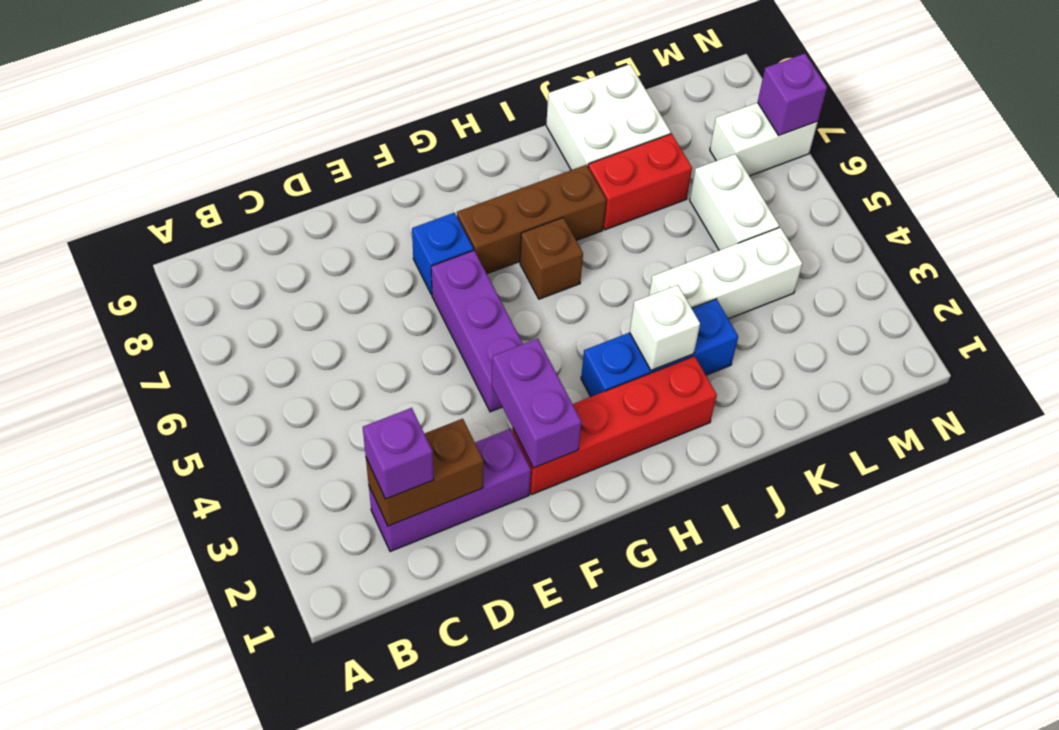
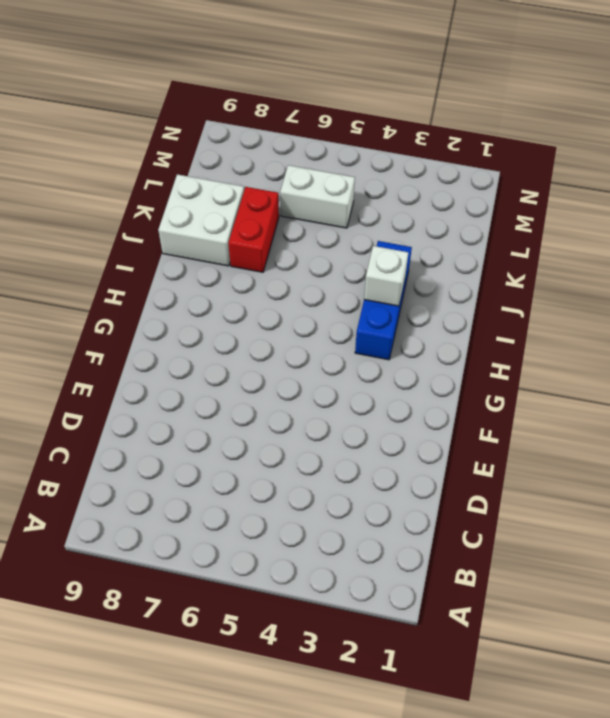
none -> purple 1x3 brick [369,429,531,552]
none -> red 1x4 brick [513,356,717,495]
none -> purple 1x3 brick [431,250,523,412]

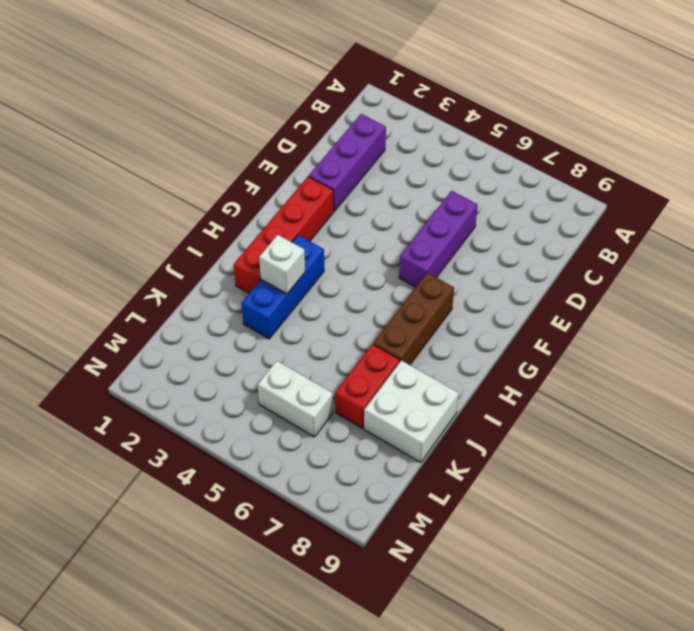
purple 1x3 brick [399,191,478,287] -> purple 1x3 brick turned to [431,250,523,412]
none -> blue 1x1 brick [412,213,473,294]
none -> brown 1x1 brick [520,218,583,299]
none -> white 1x3 brick [649,227,802,319]

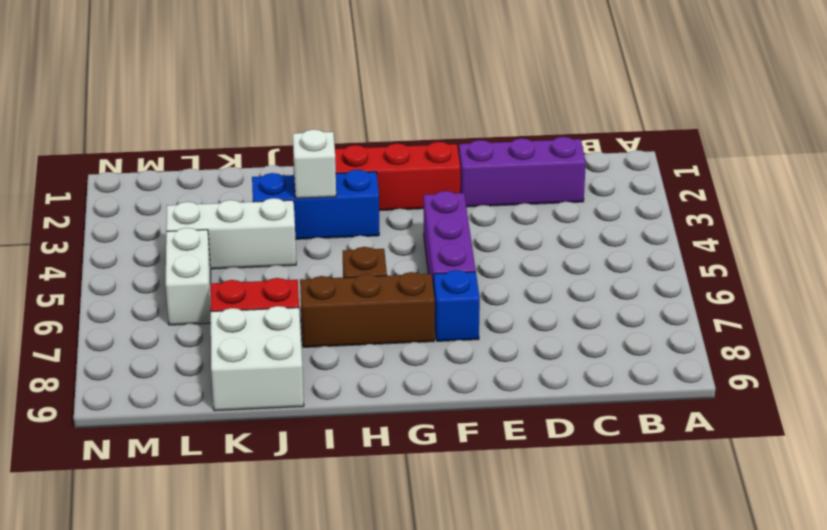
none -> white 1x2 brick [710,103,818,176]
none -> brown 1x2 brick [366,419,484,526]
none -> purple 1x2 brick [492,339,582,468]

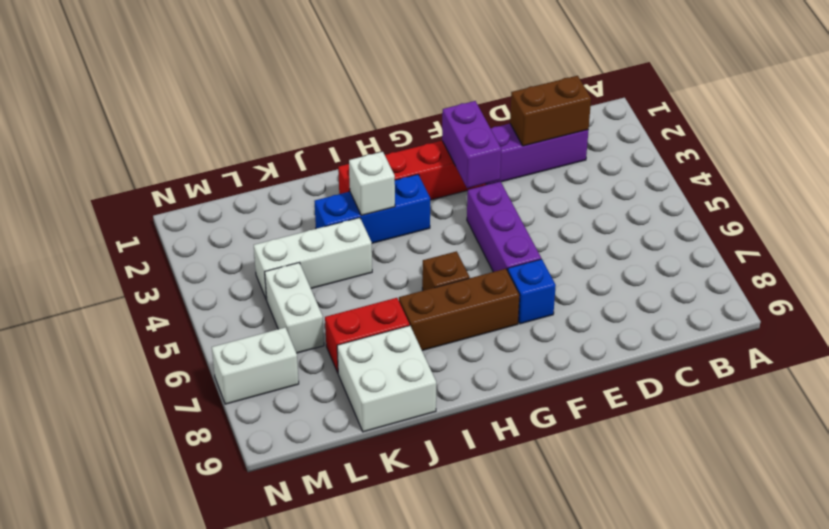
none -> purple 1x1 brick [758,54,827,135]
none -> purple 1x1 brick [363,408,434,499]

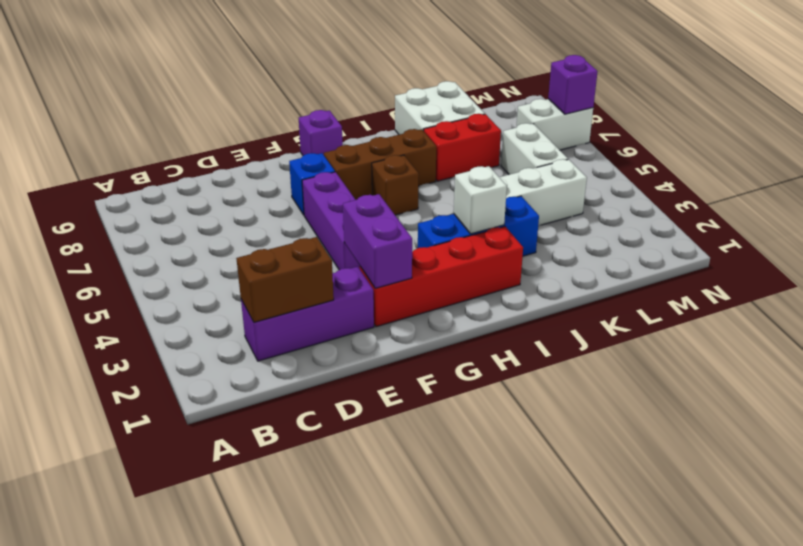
purple 1x1 brick [299,110,343,155] -> purple 1x1 brick moved to [363,408,434,499]

